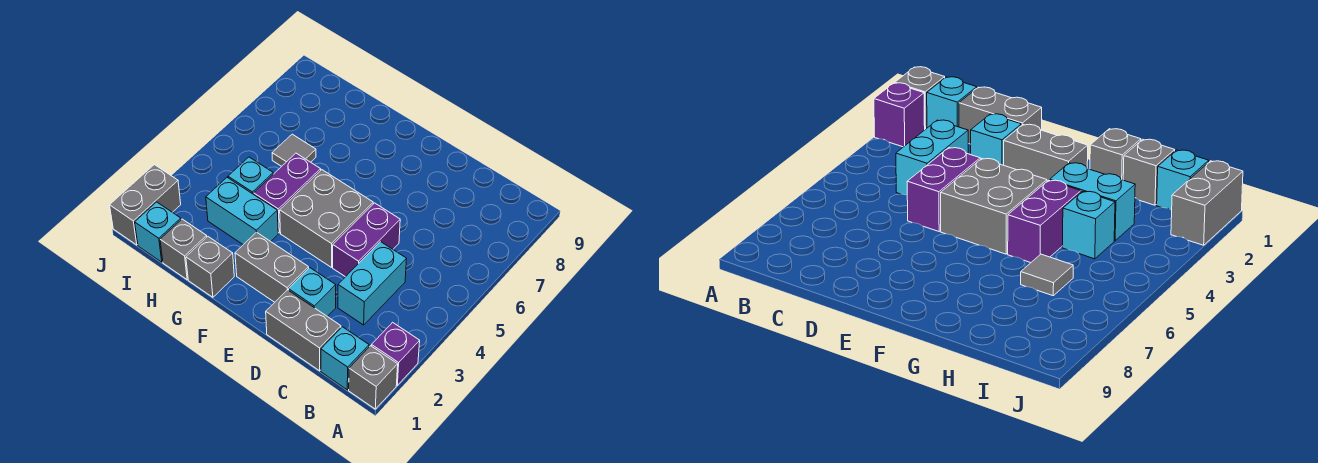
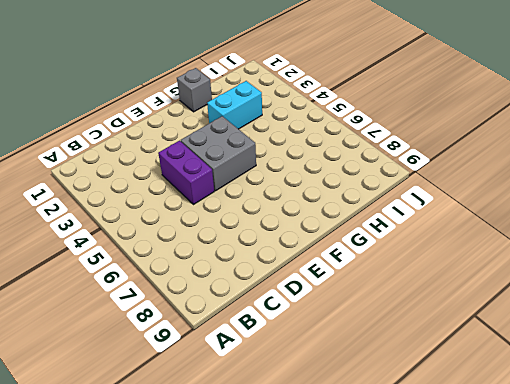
none -> grey 1x1 brick [349,346,398,409]
none -> purple 1x1 brick [372,322,420,385]
none -> cyan 1x1 brick [321,327,369,390]

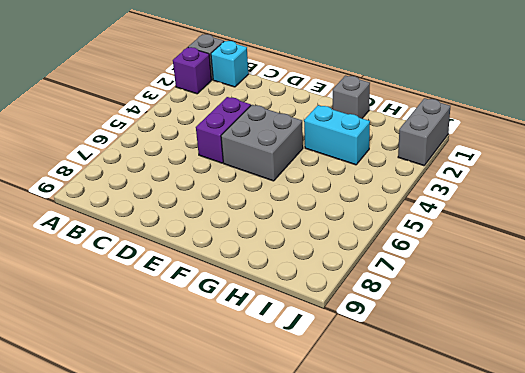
none -> grey 1x2 brick [266,290,341,371]
none -> cyan 1x2 brick [338,242,406,325]
none -> cyan 1x1 brick [289,268,336,316]

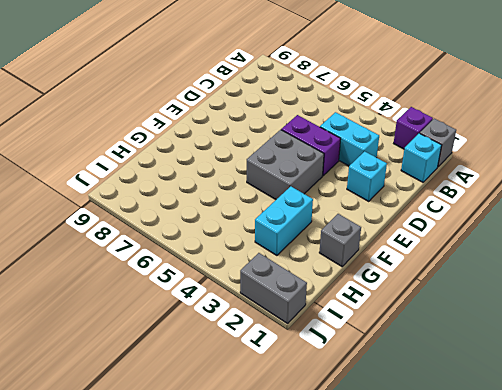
none -> grey 1x2 brick [266,290,341,371]
none -> grey 1x2 brick [235,232,309,302]
none -> purple 1x2 brick [254,153,321,233]

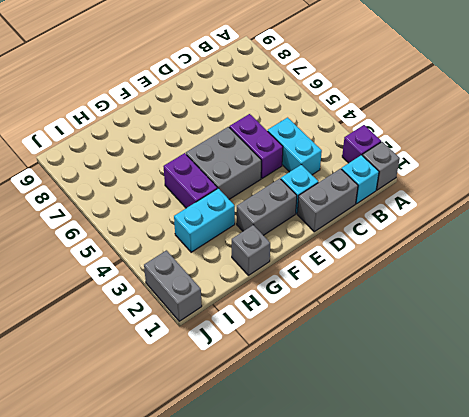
none -> grey 1x1 brick [160,219,207,280]
none -> cyan 1x1 brick [228,157,273,194]
none -> grey 1x1 tile [272,134,316,166]

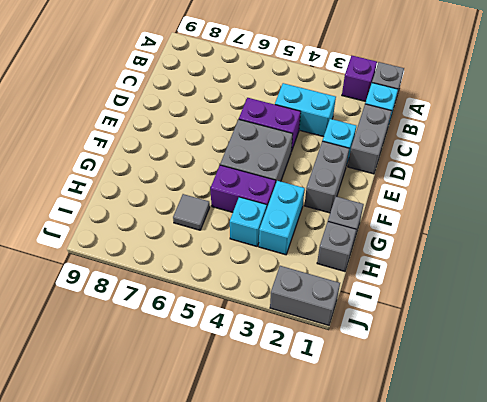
none -> cyan 1x1 brick [135,202,181,262]

